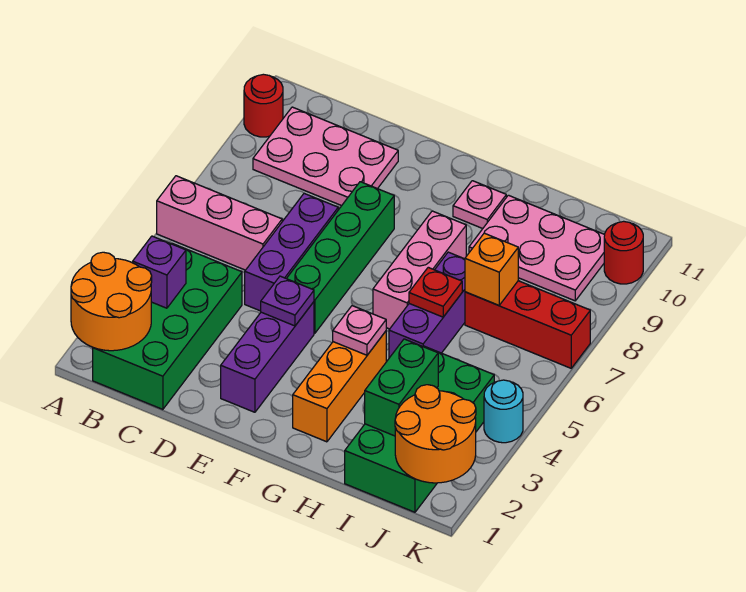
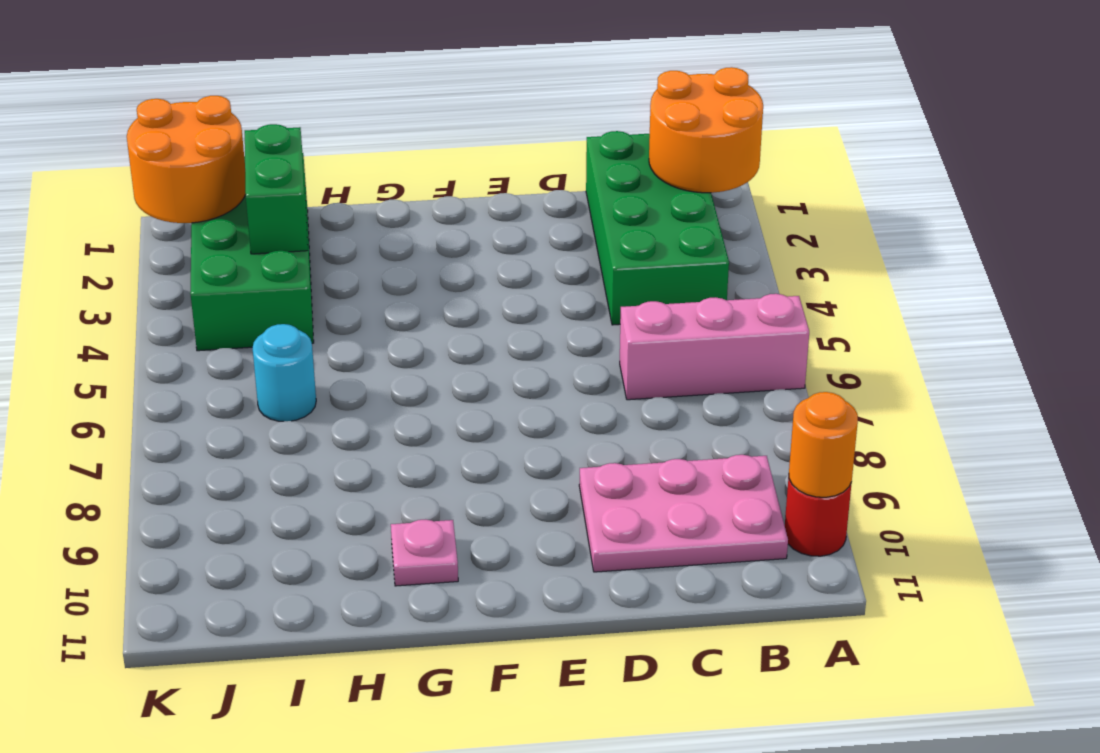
orange 1x1 round brick [789,392,858,497] -> none
cyan 1x1 round brick [252,324,316,421] -> cyan 1x1 round brick moved to [484,380,523,443]
none -> purple 1x3 brick [245,193,338,311]
none -> purple 1x3 brick [221,302,314,412]
none -> green 1x4 brick [286,182,394,333]

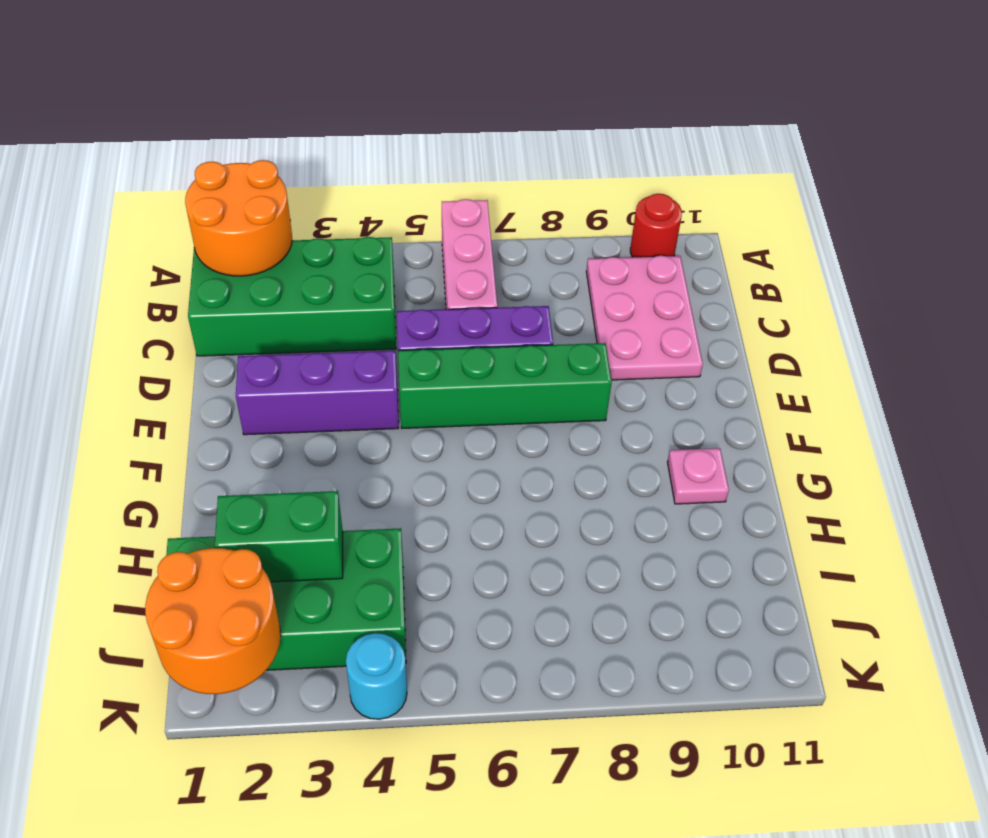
none -> orange 1x3 brick [293,331,386,442]
none -> pink 1x3 brick [373,211,466,329]
none -> purple 1x3 brick [389,252,465,358]

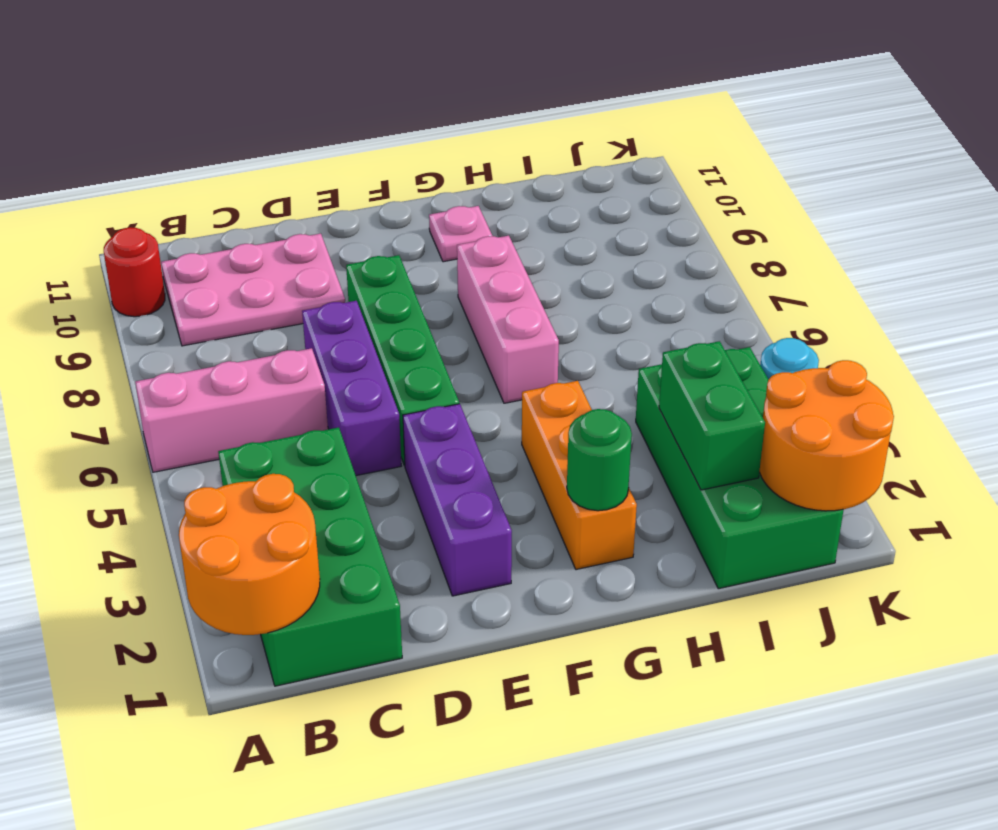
green 1x1 round brick [567,409,632,511] -> none
none -> purple 1x3 brick [389,252,465,358]
none -> pink 2x3 plate [469,195,605,301]
none -> red 1x3 brick [465,281,590,368]

